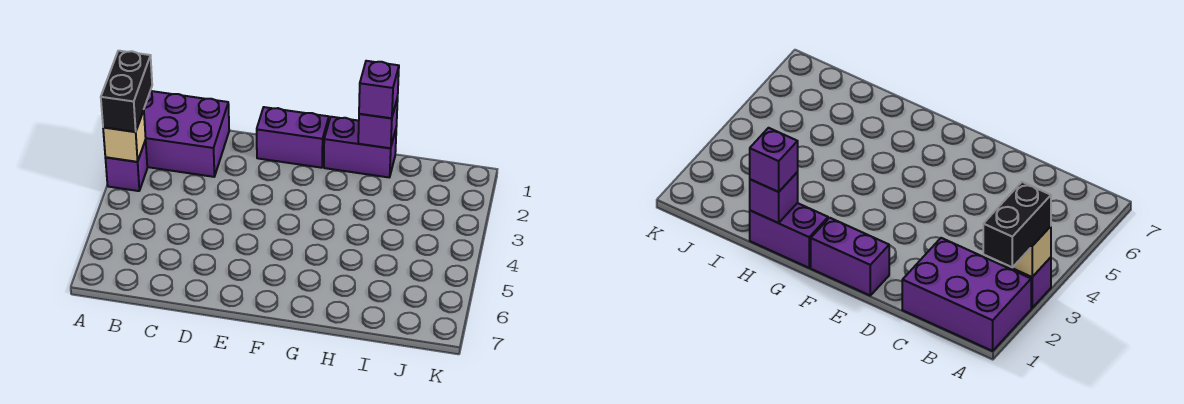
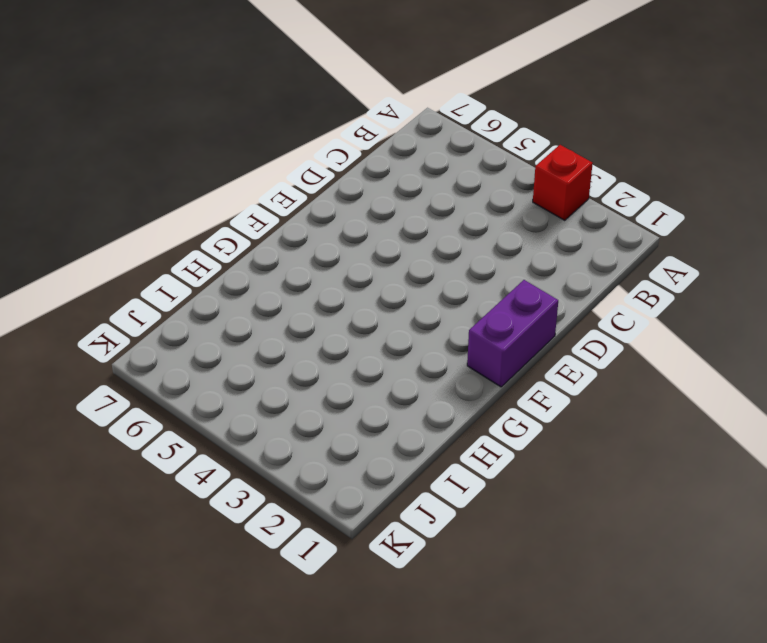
red 1x1 brick [533,145,593,220] -> purple 1x1 brick [105,140,147,191]
none -> purple 2x3 brick [144,91,229,177]
none -> purple 1x2 brick [324,117,397,177]

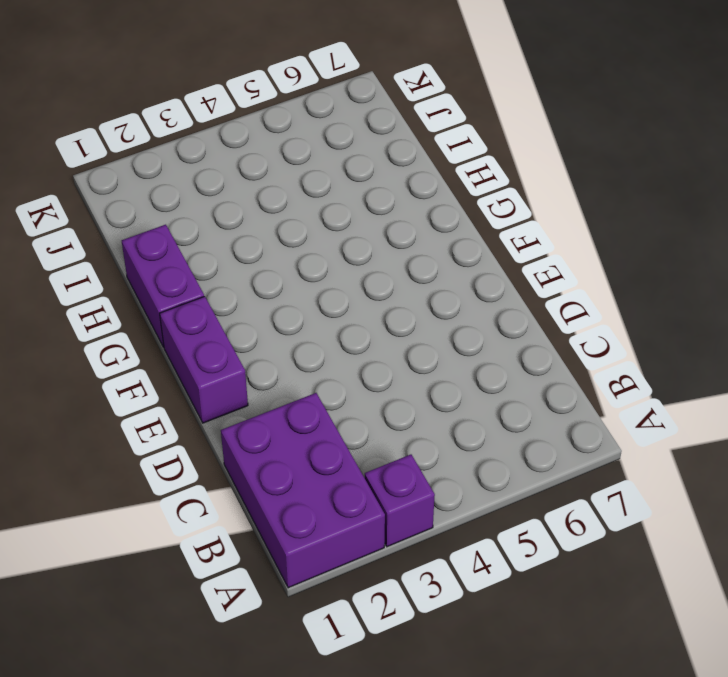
none -> tan 1x1 brick [103,110,146,162]
none -> purple 1x1 brick [358,97,398,148]

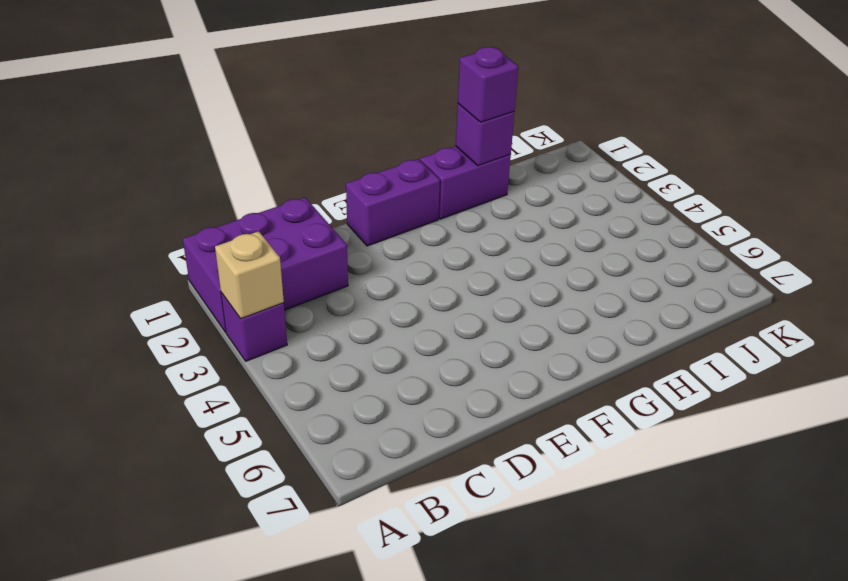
none -> black 1x2 brick [101,51,152,132]

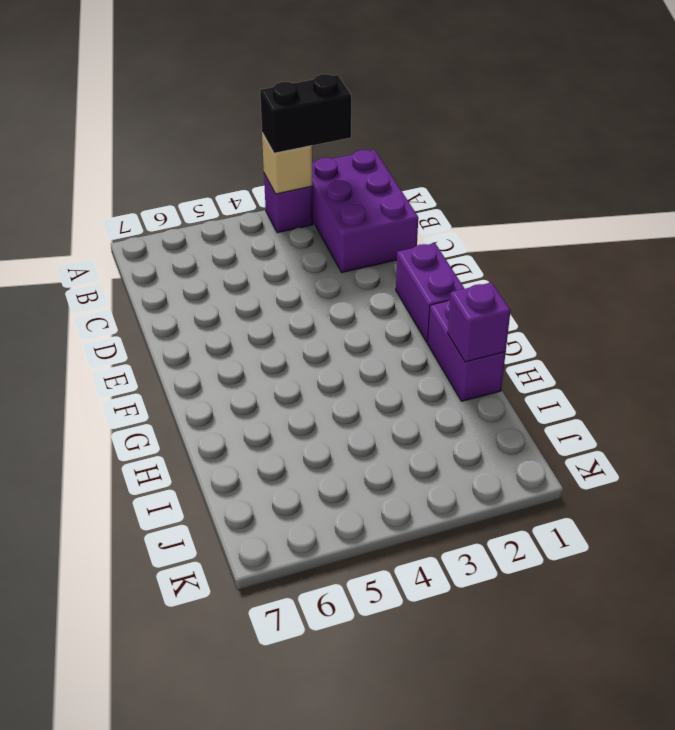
none -> purple 1x1 brick [359,61,399,118]

